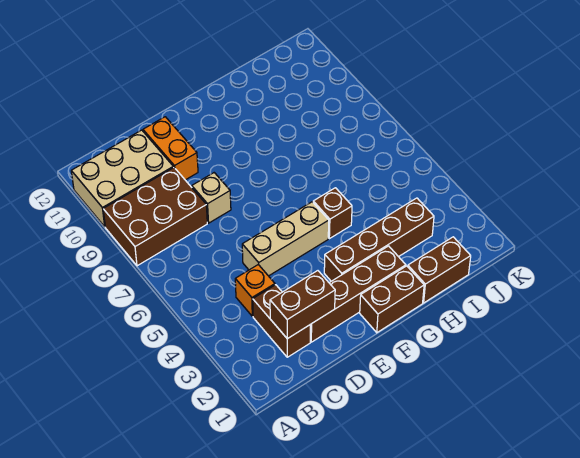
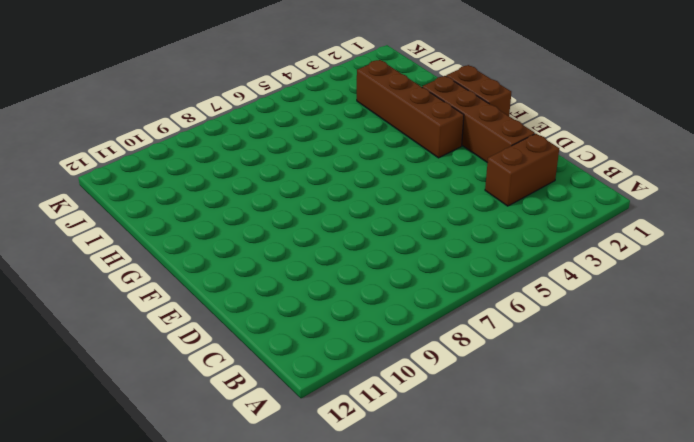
none -> brown 2x3 brick [103,167,207,266]
none -> tan 2x3 brick [71,130,173,227]
none -> orange 1x1 brick [235,265,275,316]

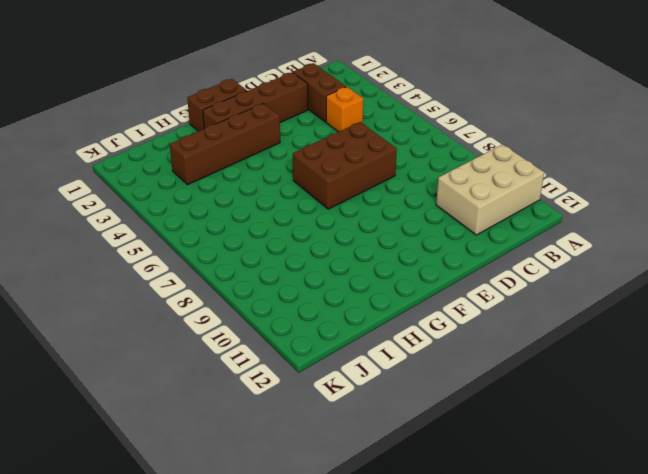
brown 2x3 brick [293,122,397,209] -> brown 2x3 brick moved to [103,167,207,266]
none -> tan 1x3 brick [242,202,329,276]
none -> tan 1x1 brick [192,173,231,223]
none -> orange 1x2 brick [143,117,198,180]

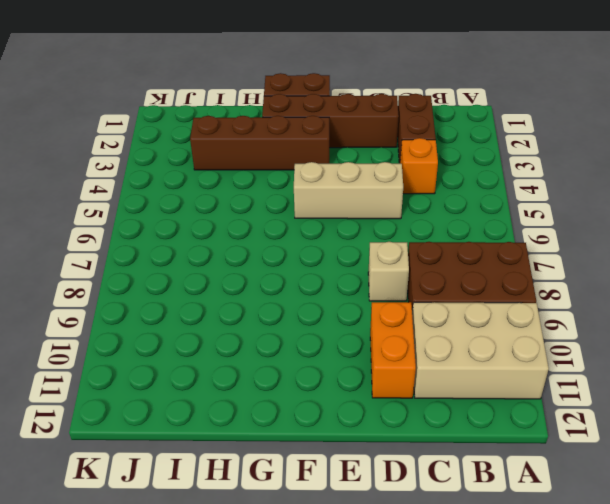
none -> brown 1x1 brick [313,188,352,239]
none -> brown 1x2 brick [408,237,471,303]
none -> brown 1x2 brick [270,271,335,339]

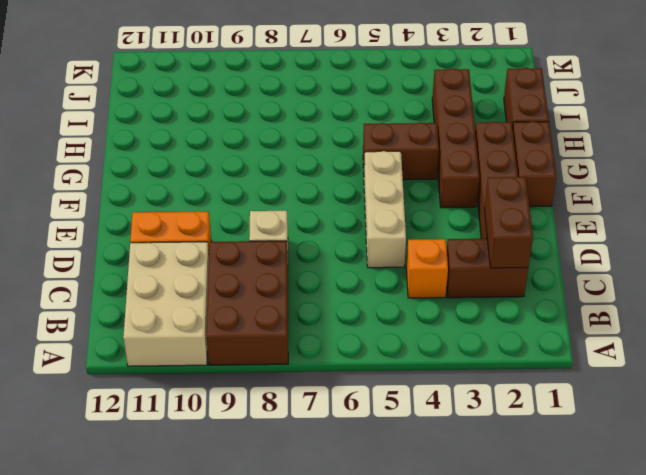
brown 1x2 brick [363,123,439,180] -> brown 1x1 brick [313,188,352,239]

